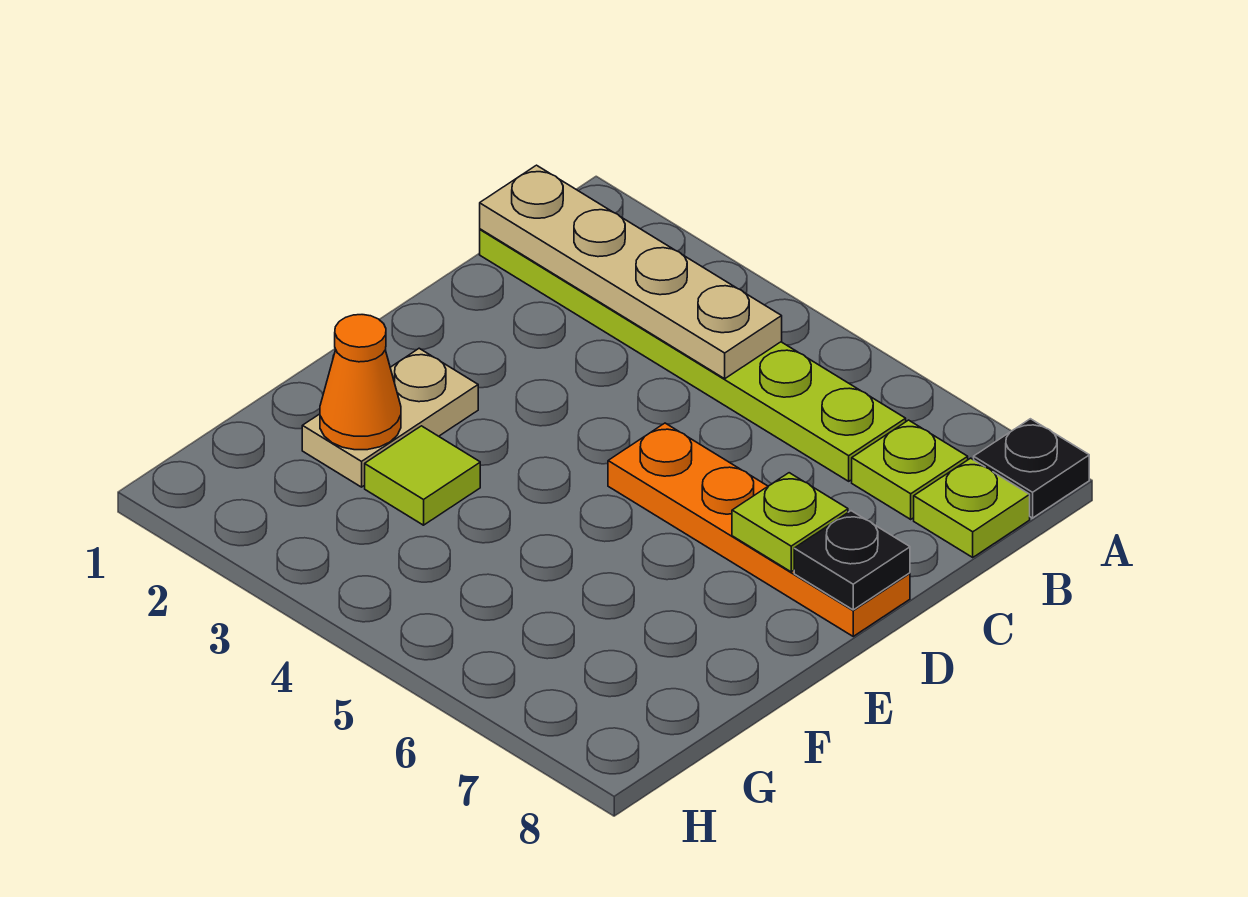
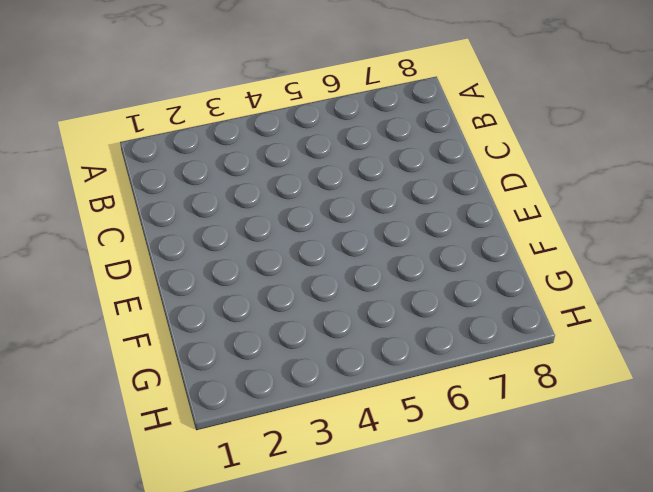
none -> black 1x1 plate [974,419,1089,518]
none -> lime 1x6 plate [480,229,906,481]

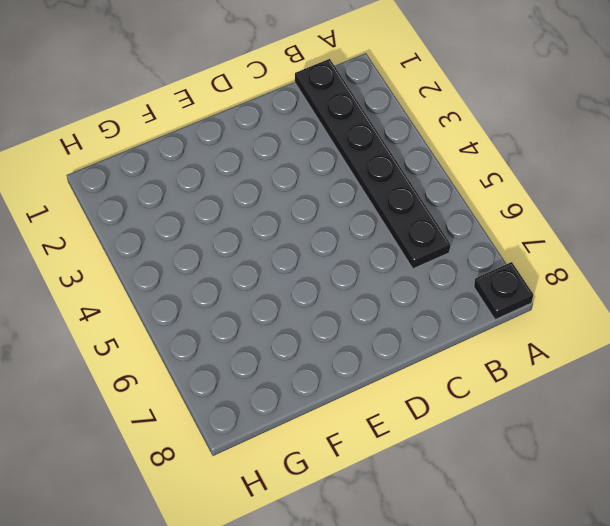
black 1x6 plate [295,59,450,269] -> lime 1x6 plate [480,229,906,481]
none -> lime 1x1 plate [852,420,968,519]
none -> lime 1x1 plate [914,458,1030,557]

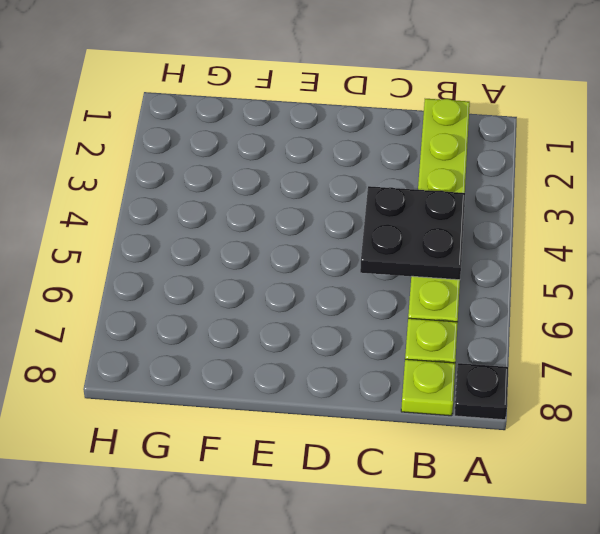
black 2x2 plate [360,186,465,280] -> tan 1x4 plate [480,165,782,379]
none -> orange 1x4 plate [608,423,910,636]
none -> tan 1x2 plate [302,348,478,487]

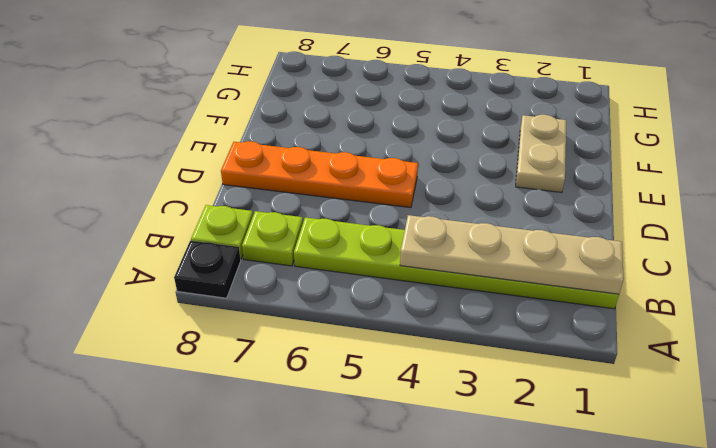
none -> lime 1x1 tile [365,426,480,525]
none -> lime 1x1 plate [732,473,848,572]

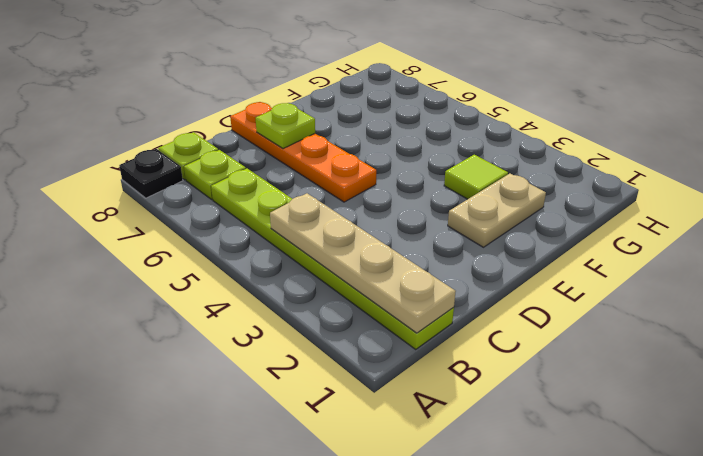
none -> black 1x1 plate [794,511,910,610]
none -> orange 1x1 cone [320,315,401,450]

